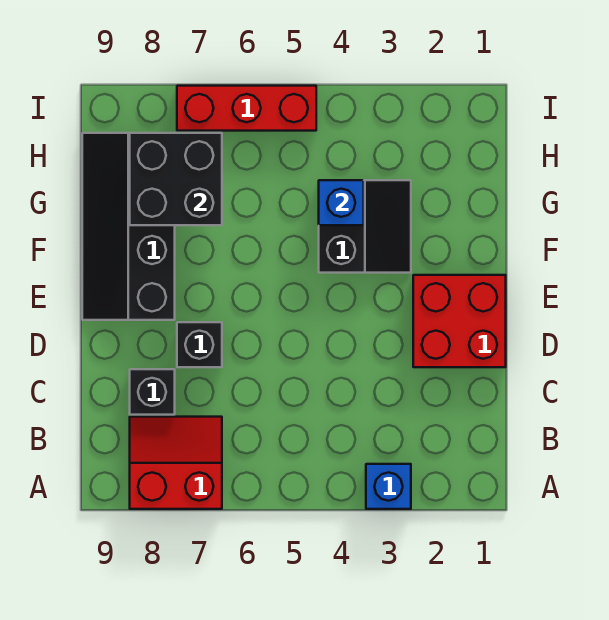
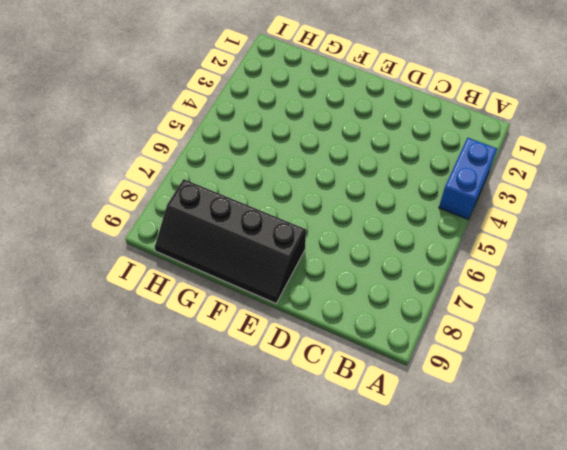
blue 1x2 brick [439,138,497,219] -> blue 1x1 brick [366,464,411,509]
none -> red 2x2 slope [130,417,222,509]
none -> black 1x1 brick [130,369,175,415]

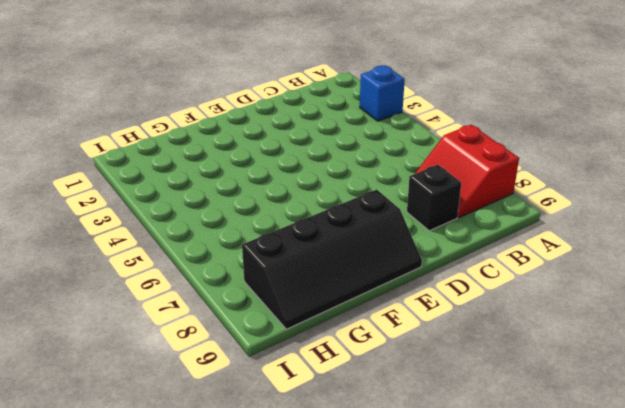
none -> red 2x2 brick [413,275,506,367]
none -> black 1x1 brick [177,322,222,367]

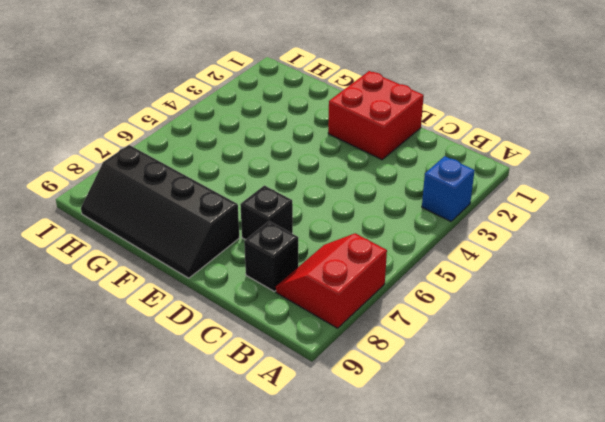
none -> black 2x2 slope [319,180,411,273]
none -> red 1x3 brick [177,86,316,131]

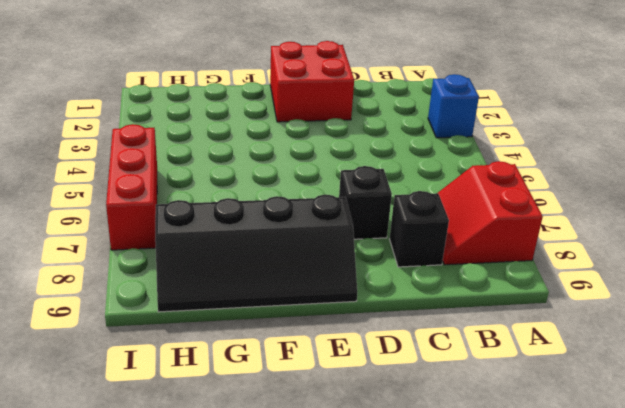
none -> black 2x2 slope [319,180,411,273]
none -> blue 1x1 brick [319,180,364,225]

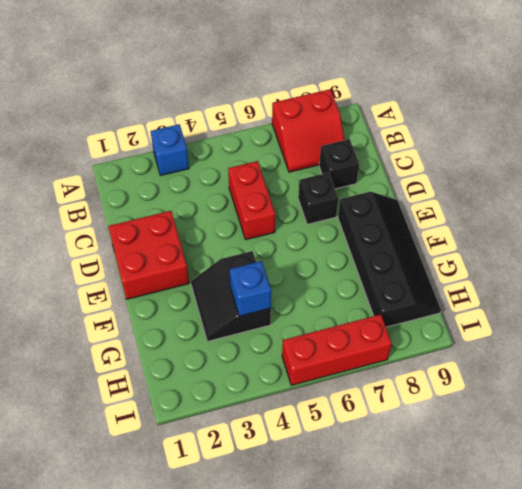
red 1x2 brick [228,161,275,240] -> none
none -> black 2x2 brick [130,133,222,225]

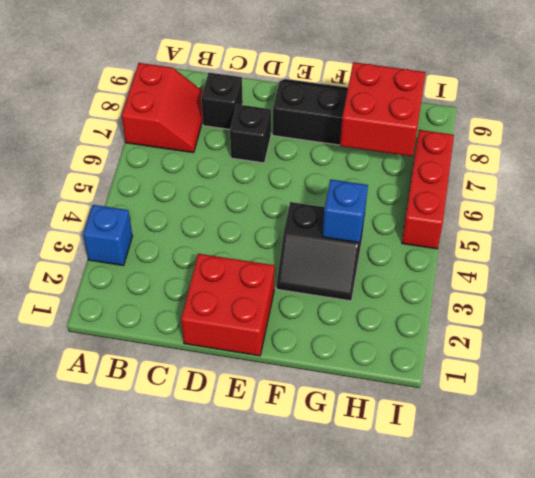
red 2x2 brick [340,62,426,156] -> black 2x2 brick [130,133,222,225]

